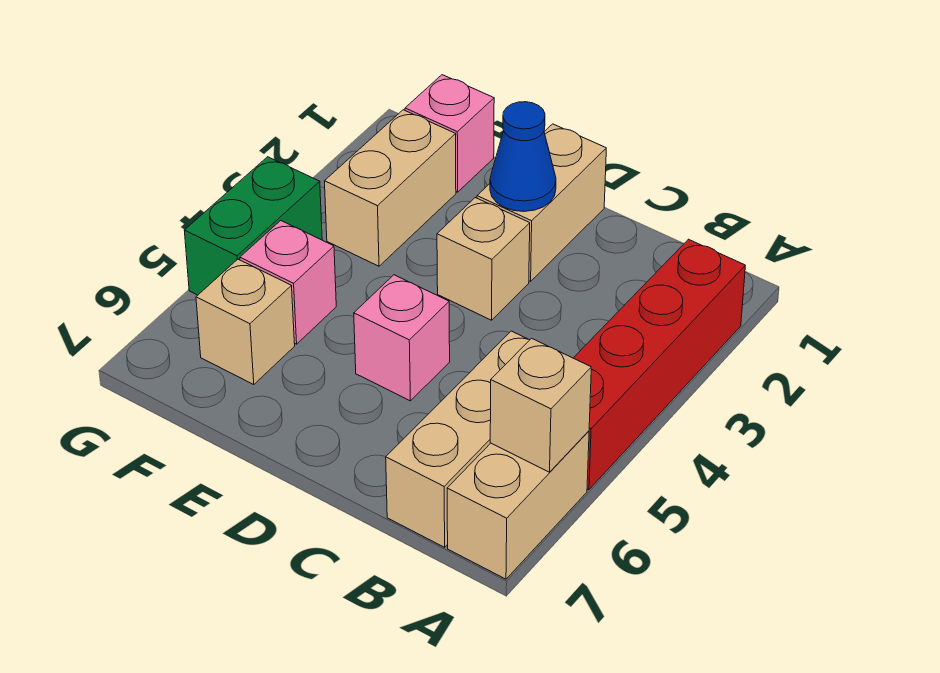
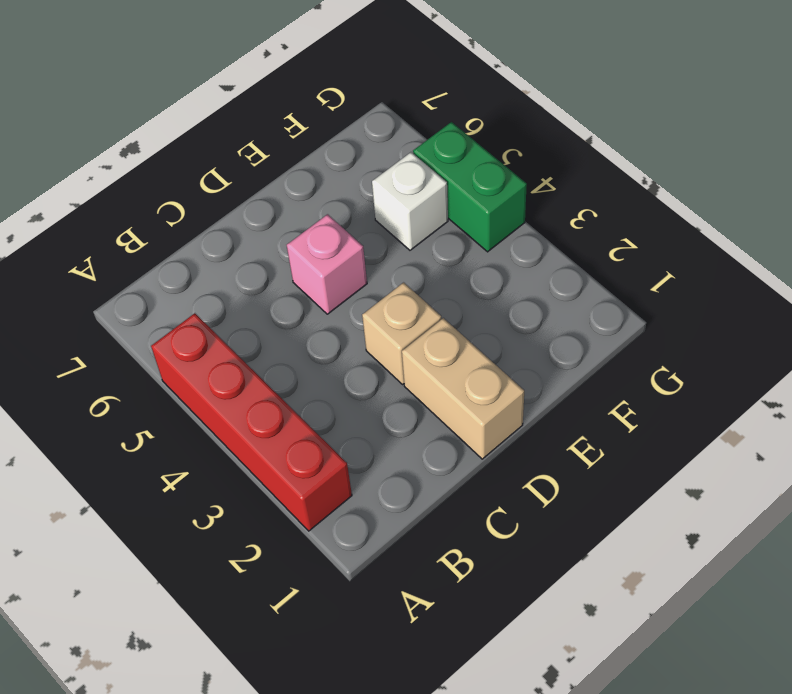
white 1x1 brick [372,152,448,250] -> pink 1x1 brick [240,221,336,344]
none -> tan 1x2 brick [447,431,589,579]
none -> tan 1x3 brick [386,331,529,547]
none -> pink 1x1 brick [405,75,494,192]

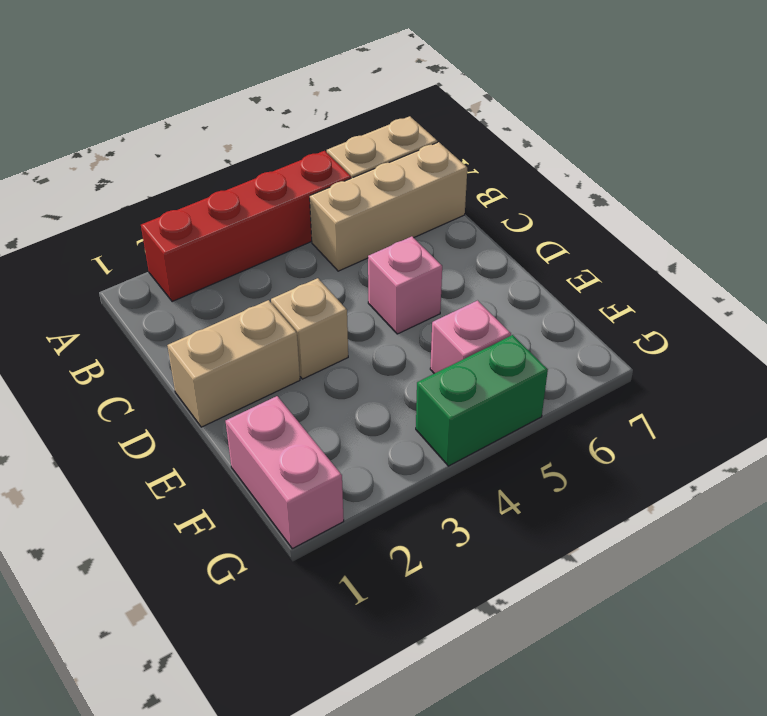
pink 1x2 brick [226,396,344,549] -> pink 1x1 brick [405,75,494,192]
none -> tan 1x2 brick [325,110,456,266]
none -> tan 1x1 brick [196,259,295,385]
none -> tan 1x1 brick [490,338,591,472]

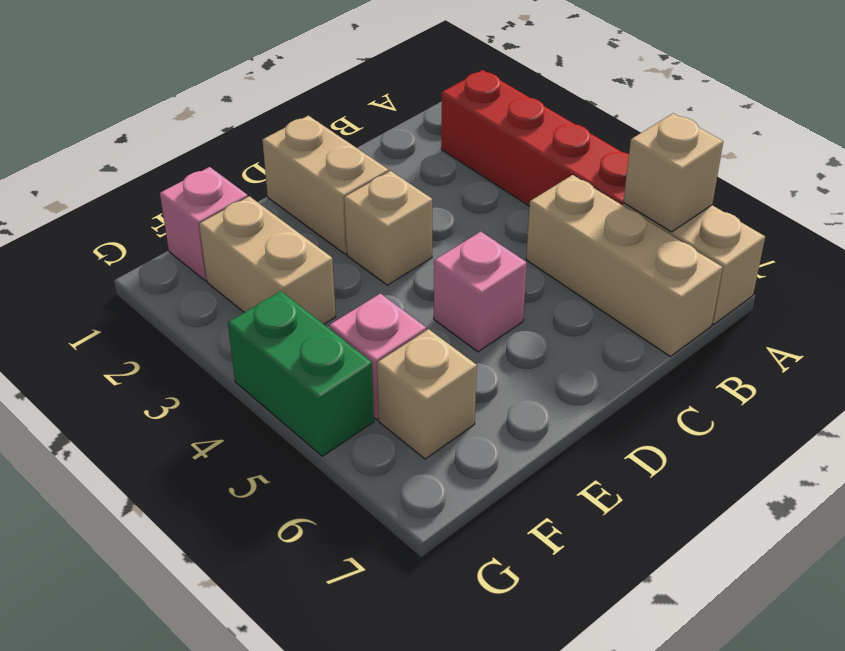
none -> blue 1x1 cone [490,102,556,211]

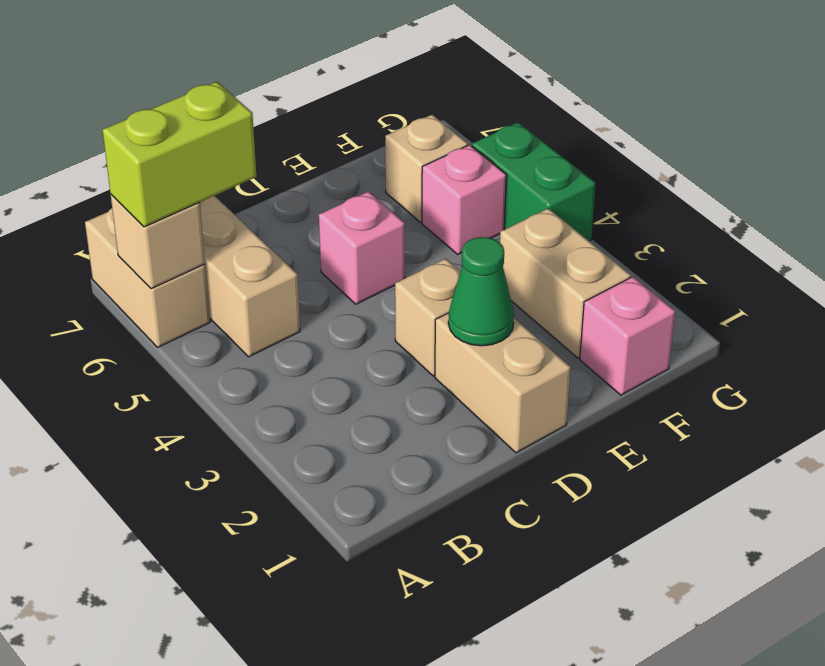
lime 1x2 brick [103,82,257,227] -> none
green 1x1 cone [448,237,514,346] -> blue 1x1 cone [490,102,556,211]
none -> red 1x4 brick [574,239,745,490]

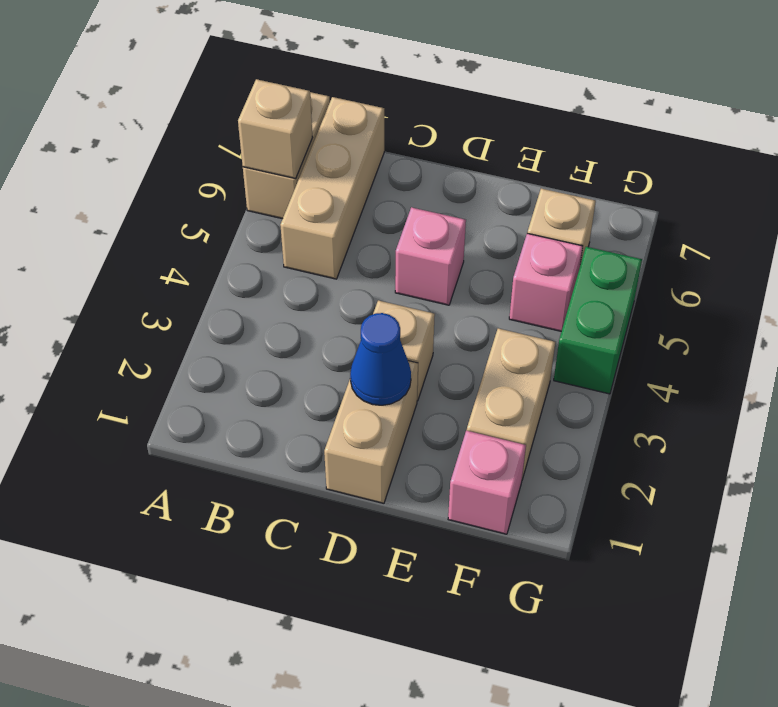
none -> red 1x4 brick [574,239,745,490]

